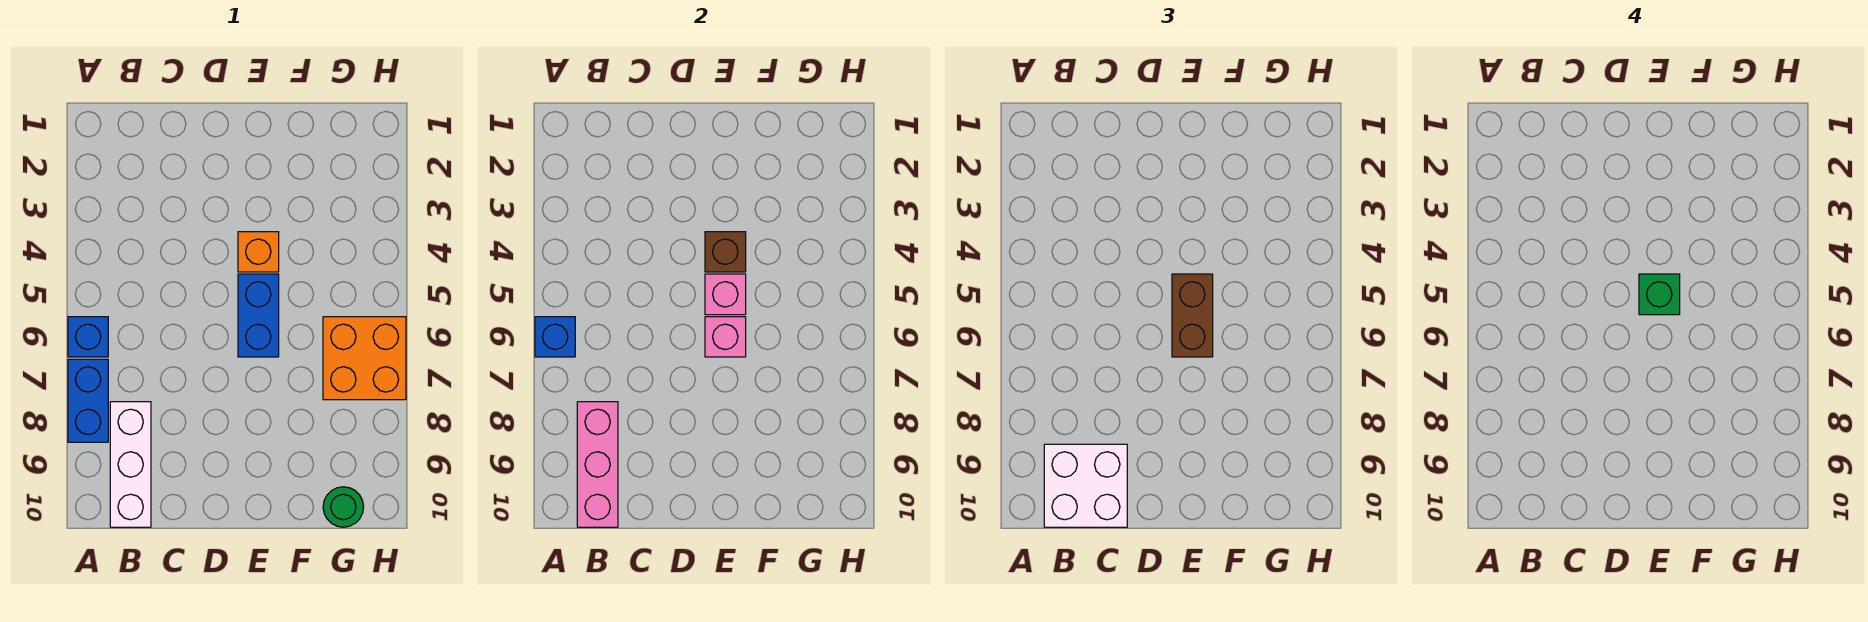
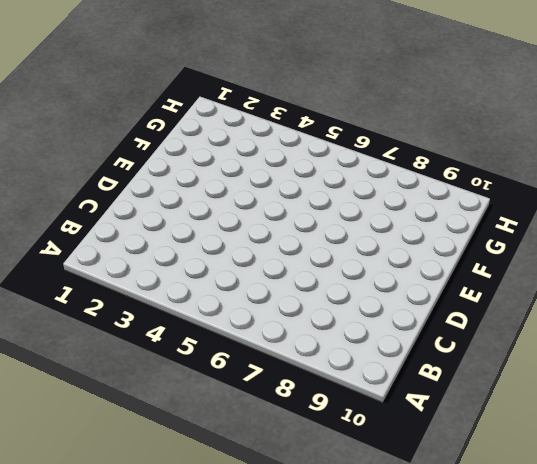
none -> blue 1x1 brick [68,317,108,357]
none -> blue 1x2 brick [68,359,108,442]
none -> white 1x3 brick [110,402,151,527]

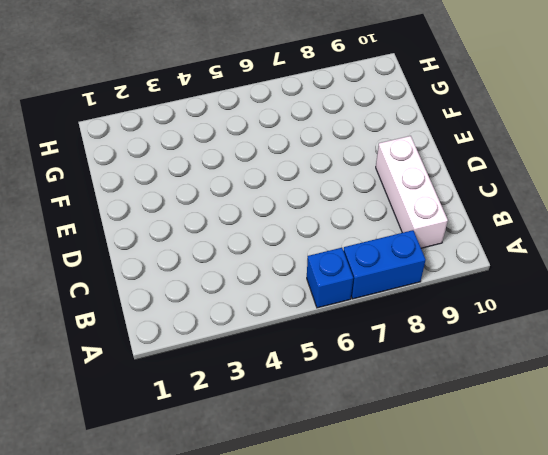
white 1x3 brick [376,136,448,248] -> white 1x3 brick turned to [110,402,151,527]
none -> orange 1x1 brick [238,232,279,272]
none -> blue 1x2 brick [238,274,279,357]
none -> orange 2x2 brick [323,317,406,400]

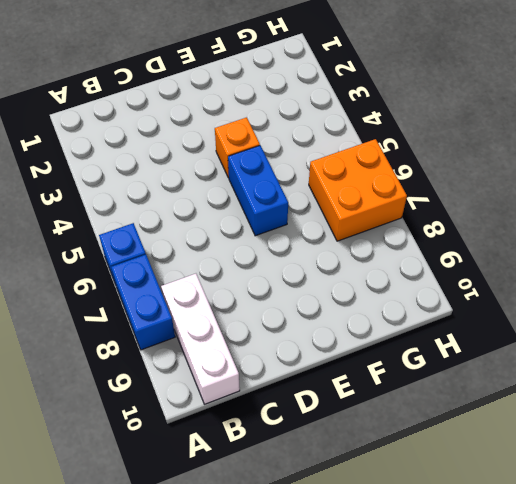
none -> green 1x1 round brick [323,487,364,527]
none -> blue 1x1 brick [535,317,575,357]
none -> pink 1x3 brick [577,402,618,527]

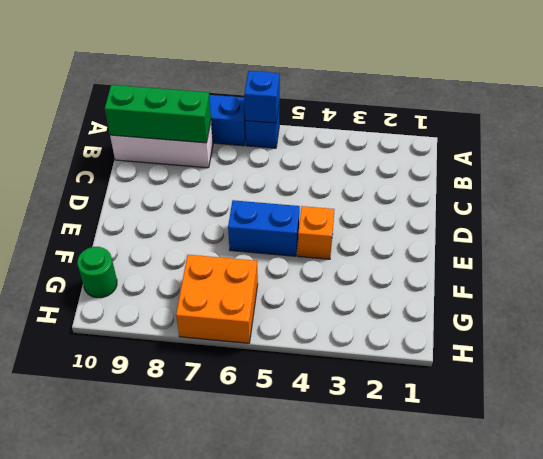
green 1x3 brick [105,85,211,143] -> pink 1x3 brick [577,402,618,527]
none -> brown 1x1 brick [705,232,746,272]
none -> pink 1x1 brick [705,274,746,315]
none -> pink 1x1 brick [705,317,746,357]

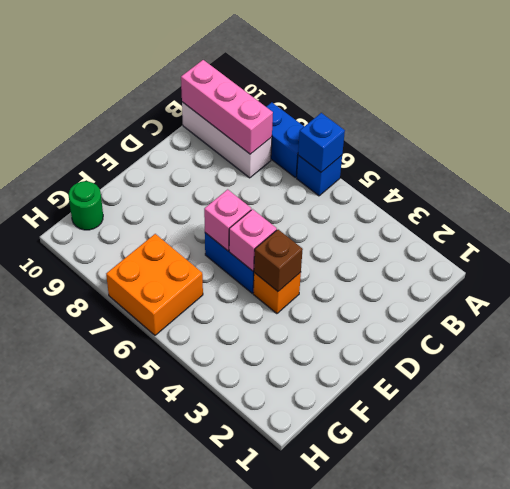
none -> white 2x2 brick [1044,444,1127,527]
none -> brown 1x2 brick [1172,274,1213,357]
none -> green 1x1 brick [1639,274,1680,315]

